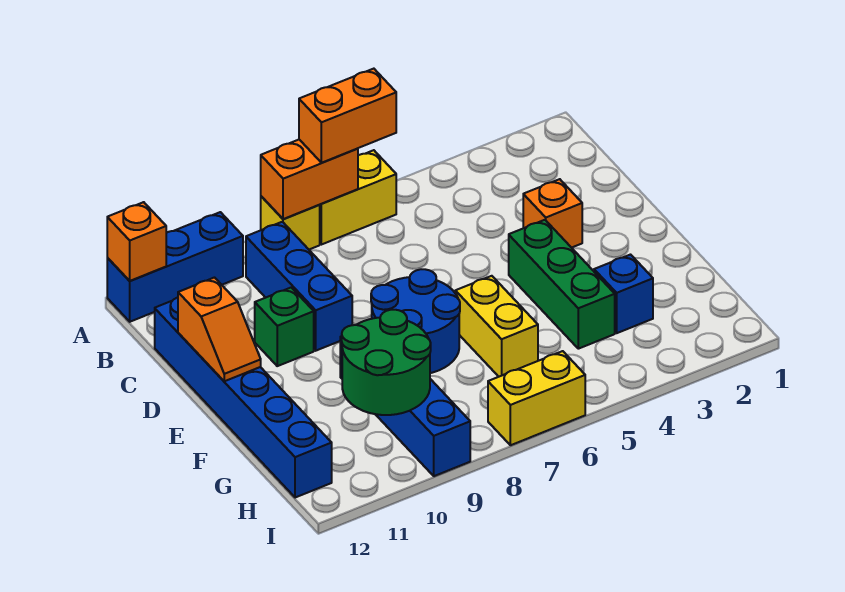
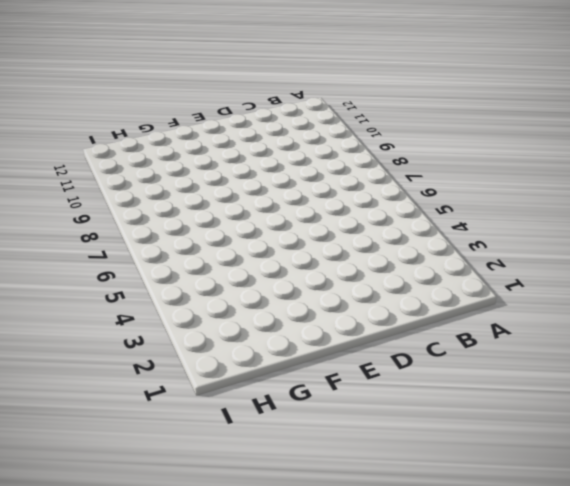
none -> yellow 1x2 brick [320,150,396,245]
none -> yellow 1x1 brick [261,196,320,250]
none -> blue 1x3 brick [107,212,243,322]

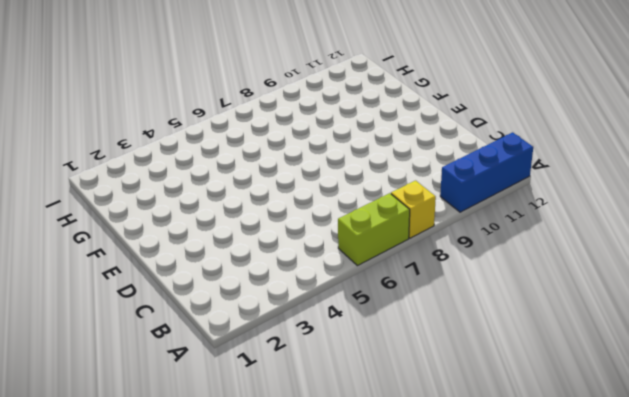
lime 1x2 brick [338,193,410,266] -> yellow 1x2 brick [320,150,396,245]
none -> blue 1x3 brick [246,222,352,351]
none -> blue 1x6 brick [155,298,332,498]
none -> orange 1x1 brick [523,179,582,248]

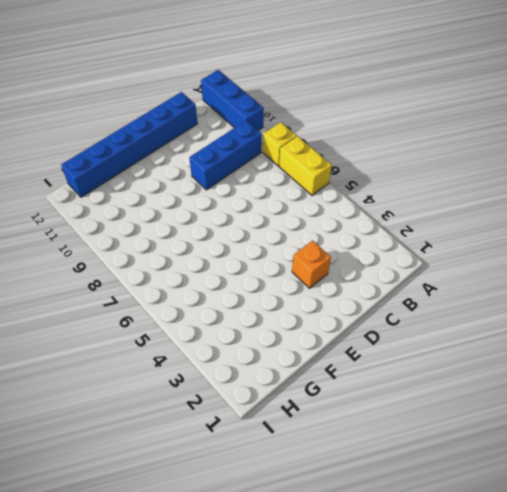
none -> green 1x1 brick [255,288,314,366]
none -> green 1x3 brick [509,220,615,349]
none -> blue 2x2 round brick [371,269,460,373]

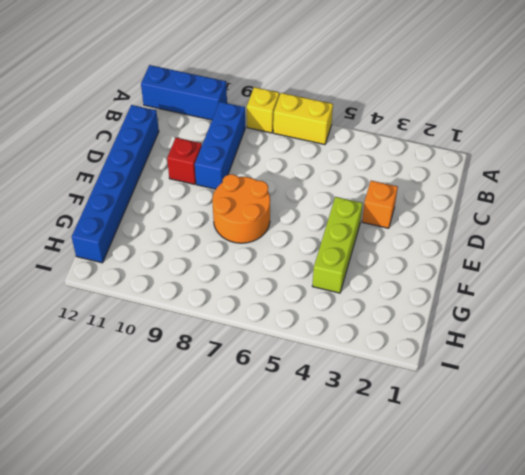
red 1x1 brick [167,138,202,184] -> green 1x1 brick [255,288,314,366]
lime 1x3 brick [312,197,363,293] -> green 1x3 brick [509,220,615,349]
orange 2x2 round brick [212,174,270,243] -> blue 2x2 round brick [371,269,460,373]
none -> yellow 1x2 brick [455,276,538,377]
none -> blue 1x4 brick [340,336,470,476]
none -> blue 1x1 brick [594,255,653,333]

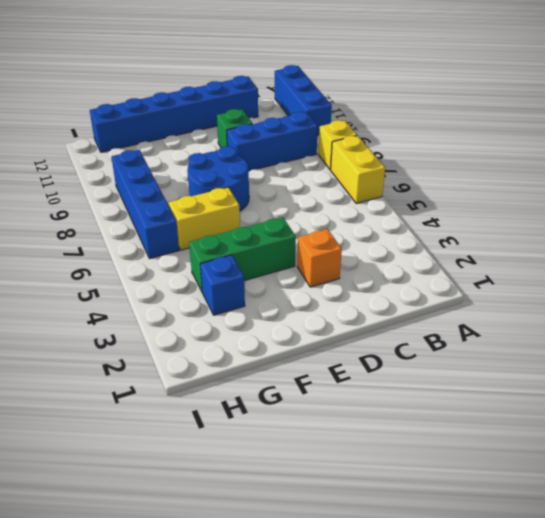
blue 1x4 brick [111,150,179,259] -> blue 1x4 brick turned to [340,336,470,476]
none -> yellow 1x2 brick [488,351,585,445]
none -> orange 1x2 brick [261,140,358,219]
none -> orange 1x1 brick [107,202,166,281]

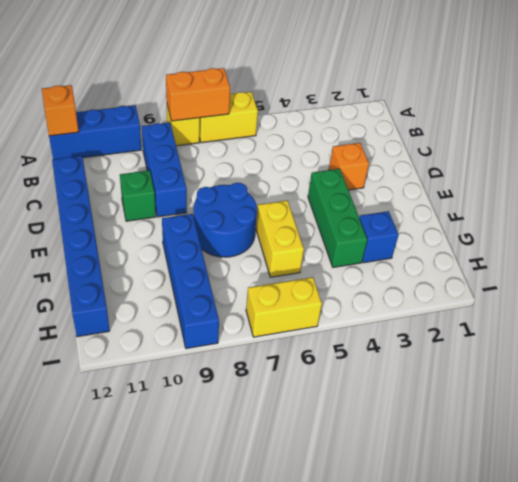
none -> orange 1x2 slope [178,278,261,381]
none -> green 2x2 round brick [342,310,431,415]
none -> orange 1x2 brick [299,69,396,163]

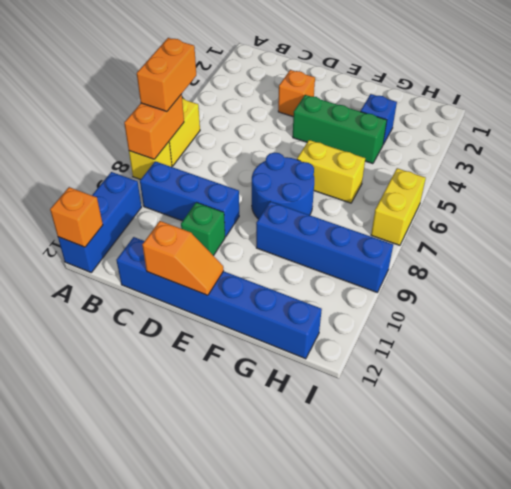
none -> green 2x2 round brick [342,310,431,415]

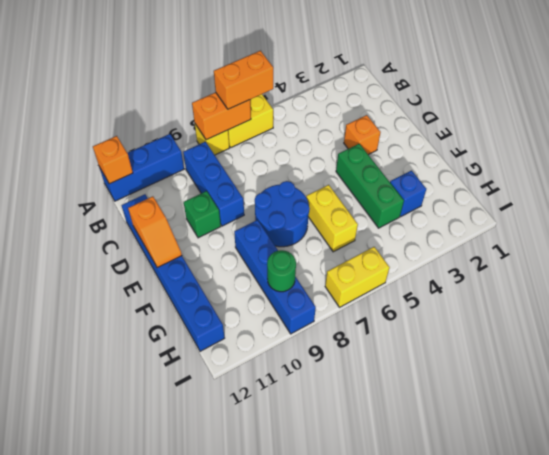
green 1x1 round brick [267,250,296,292] -> green 2x2 round brick [342,310,431,415]

